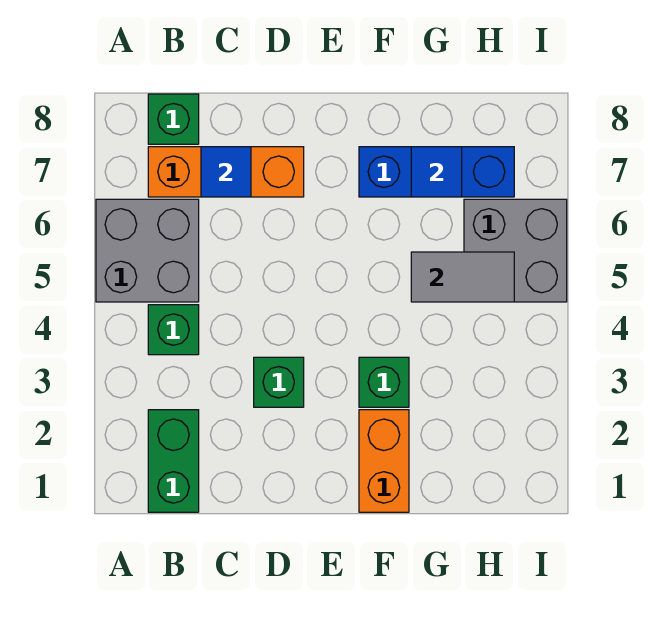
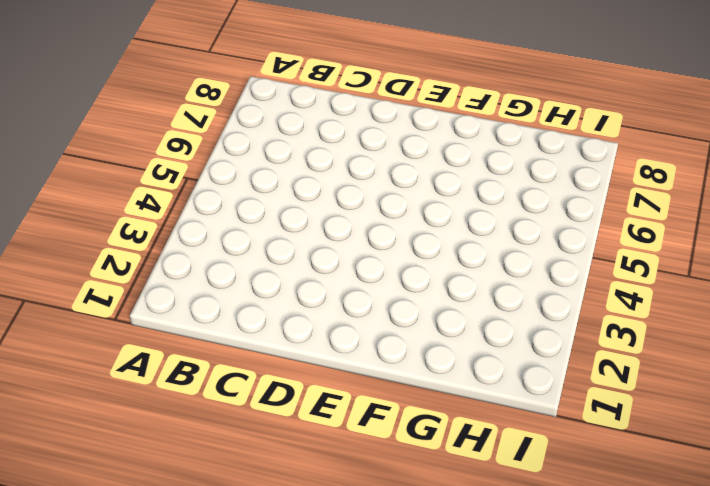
none -> grey 2x2 brick [96,199,199,302]
none -> green 1x2 brick [148,410,199,512]
none -> green 1x1 brick [148,305,199,355]

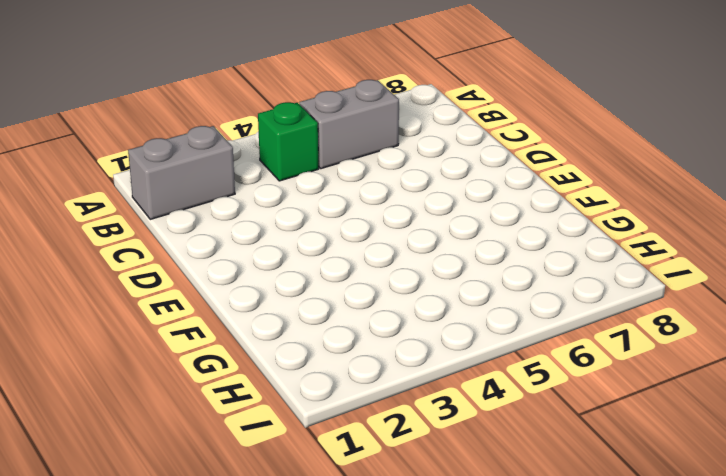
grey 1x2 brick [128,126,235,219] -> green 1x2 brick [148,410,199,512]
grey 1x2 brick [299,80,399,169] -> grey 2x2 brick [96,199,199,302]
none -> orange 1x3 brick [148,147,304,197]
none -> green 1x1 brick [148,94,199,144]
none -> green 1x1 brick [254,357,304,407]

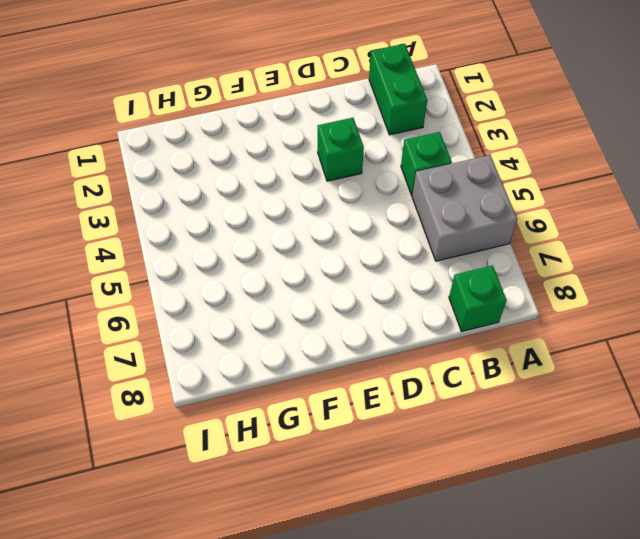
none -> orange 1x3 brick [148,147,304,197]
none -> orange 1x2 brick [359,410,409,512]
none -> green 1x1 brick [359,357,409,407]

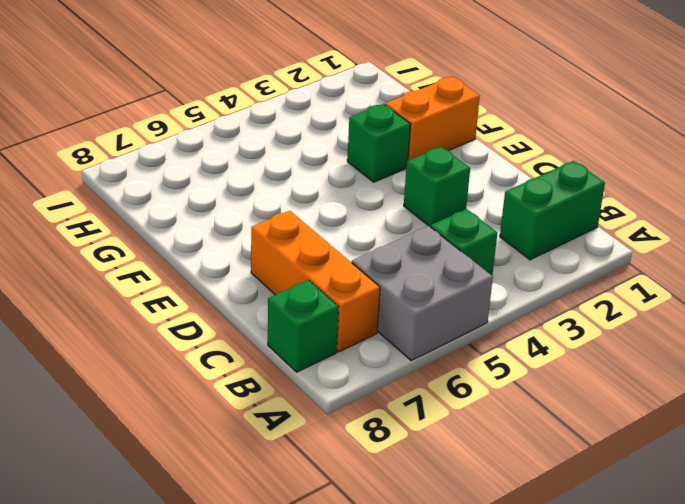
none -> blue 1x3 brick [359,147,514,197]
none -> grey 2x2 brick [464,199,567,302]
none -> blue 1x1 tile [201,147,251,197]

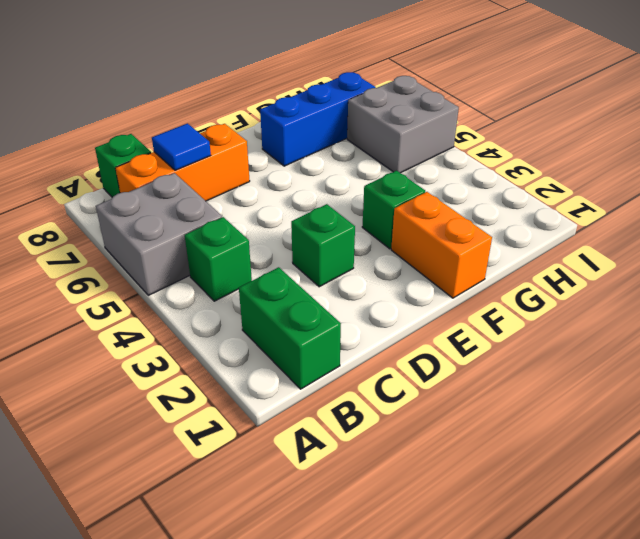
none -> grey 1x2 tile [411,252,514,302]
none -> blue 1x1 tile [411,147,462,197]

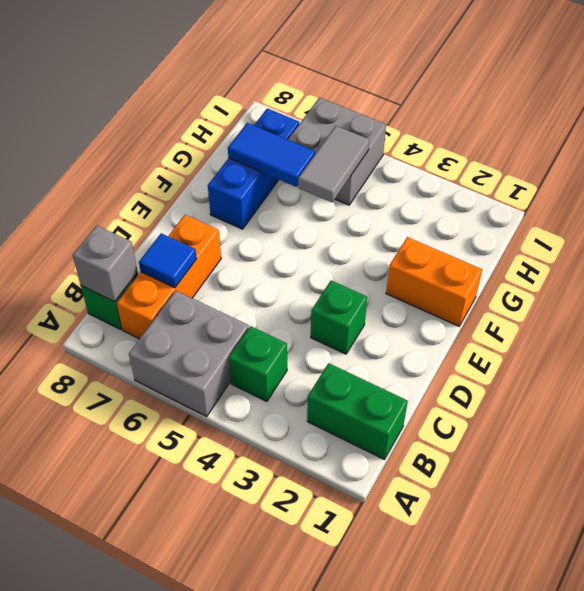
grey 1x1 brick [73,226,138,302] -> none
blue 1x2 tile [228,123,315,187] -> blue 1x1 tile [411,147,462,197]
none -> green 1x1 brick [359,357,409,407]

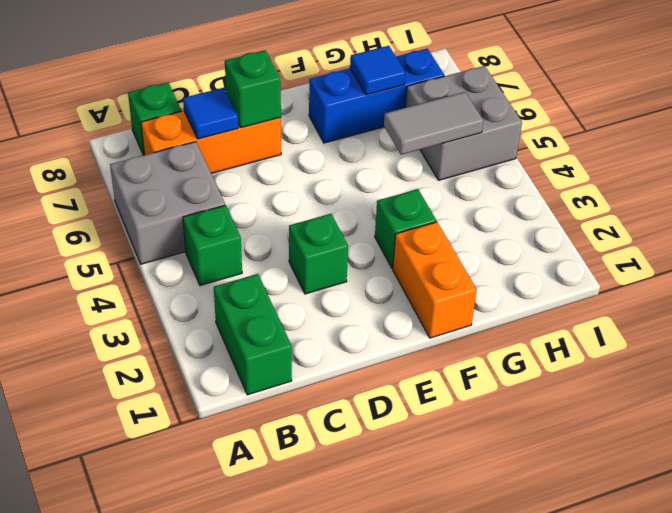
green 1x1 brick [225,50,281,128] -> none

